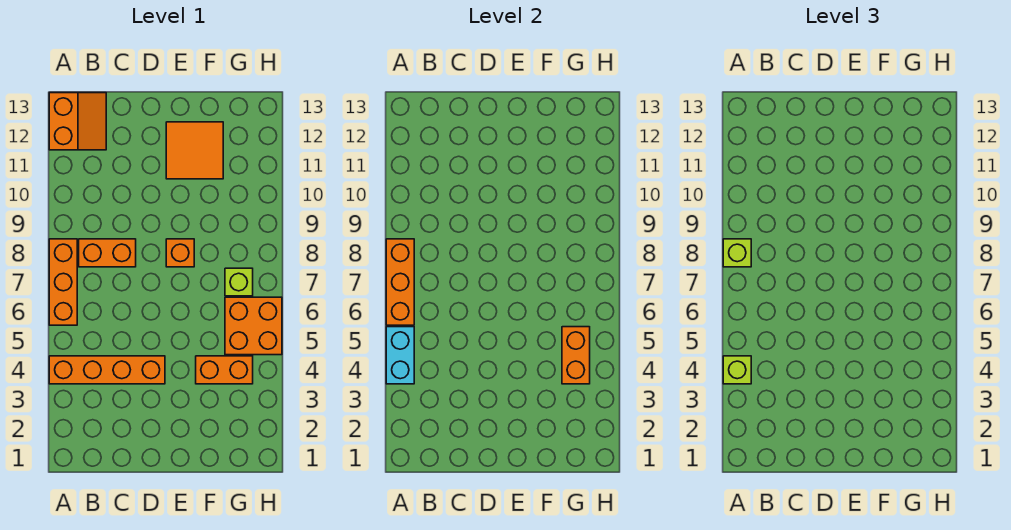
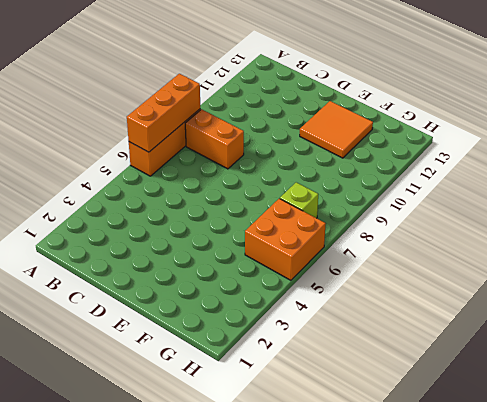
none -> orange 1x4 brick [49,356,165,384]
none -> orange 2x2 slope [49,93,106,150]
none -> orange 1x1 brick [166,239,194,267]

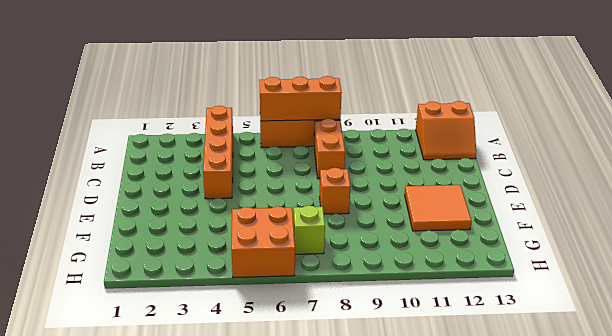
none -> orange 1x2 brick [196,356,253,384]
none -> cyan 1x2 brick [386,327,414,384]
none -> orange 1x2 brick [562,327,590,384]

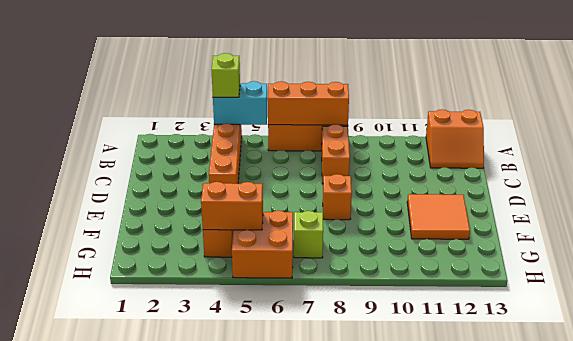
none -> lime 1x1 brick [723,239,751,267]

